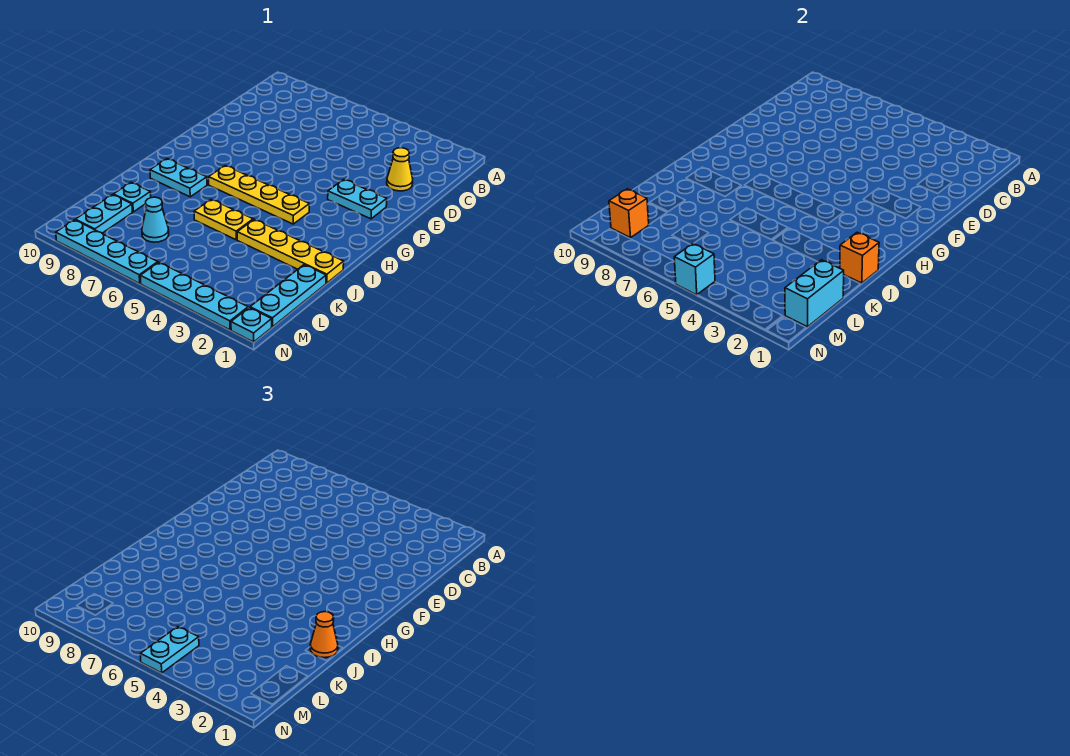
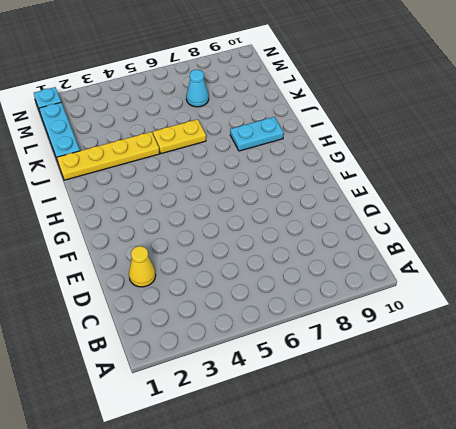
none -> cyan 1x2 plate [328,180,387,219]
none -> yellow 1x4 plate [209,166,309,224]
none -> cyan 1x1 plate [113,182,151,212]

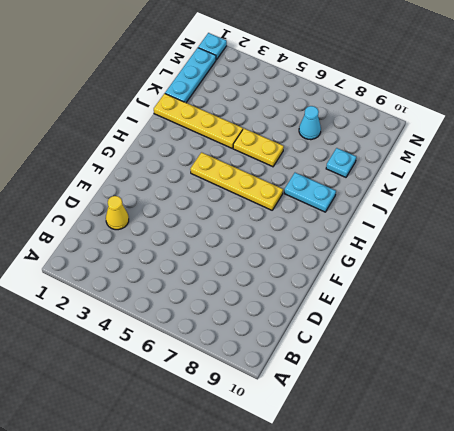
none -> cyan 1x2 plate [328,180,387,219]
none -> cyan 1x2 plate [75,195,132,233]
none -> cyan 1x4 plate [140,262,248,330]

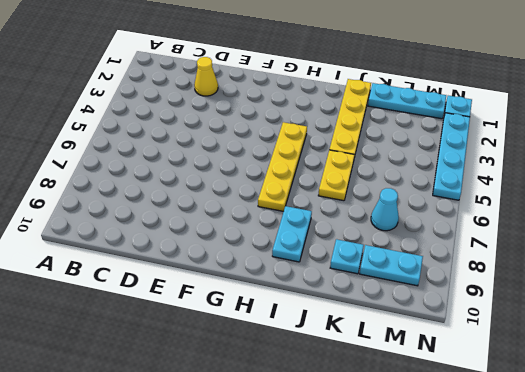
none -> cyan 1x2 plate [328,180,387,219]
none -> cyan 1x4 plate [56,220,158,283]
none -> orange 1x1 brick [840,232,879,283]

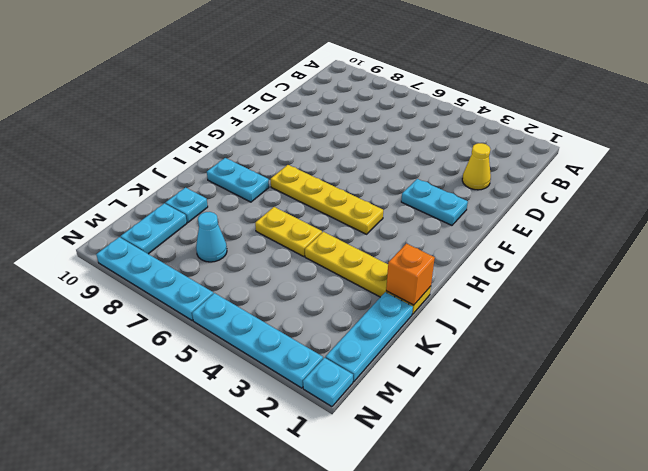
none -> cyan 1x2 brick [785,260,844,327]
none -> orange 1x1 brick [609,189,649,238]
none -> cyan 1x1 brick [674,244,715,295]

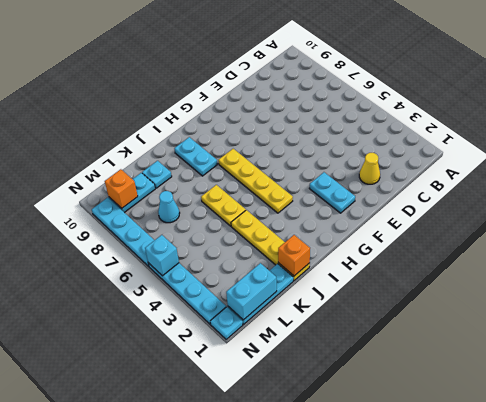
none -> orange 1x1 cone [310,612,338,658]
none -> cyan 1x2 plate [140,627,199,673]

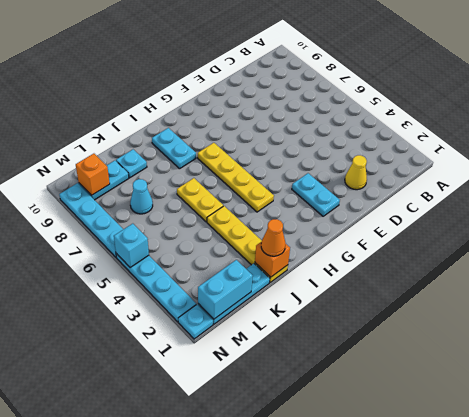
none -> cyan 1x2 plate [140,627,199,673]

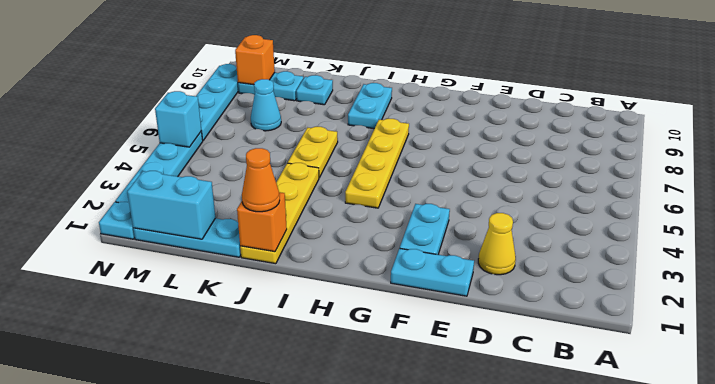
cyan 1x2 plate [391,248,474,296] -> cyan 1x2 plate moved to [140,627,199,673]

